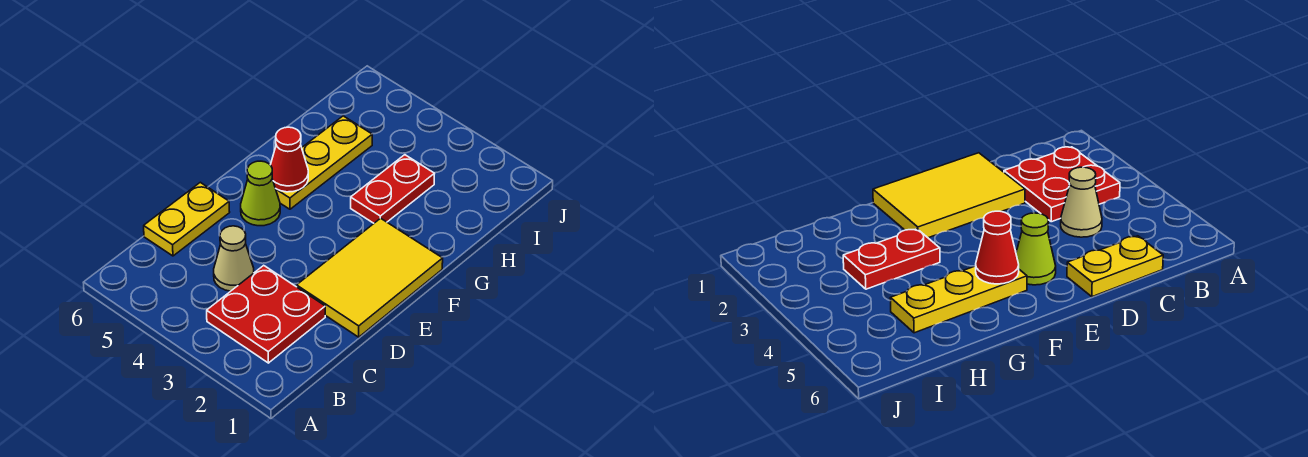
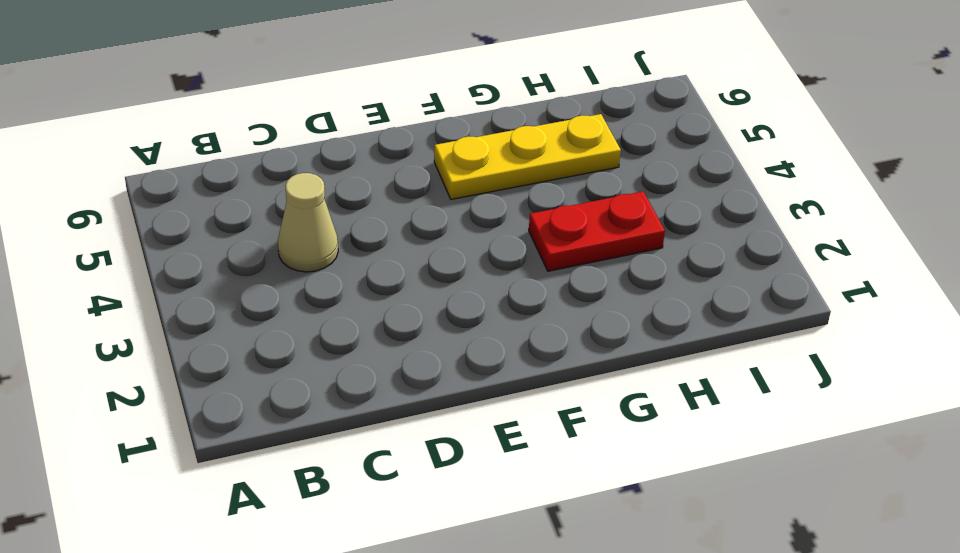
none -> red 2x2 plate [207,265,325,363]
none -> yellow 1x2 plate [144,182,230,256]

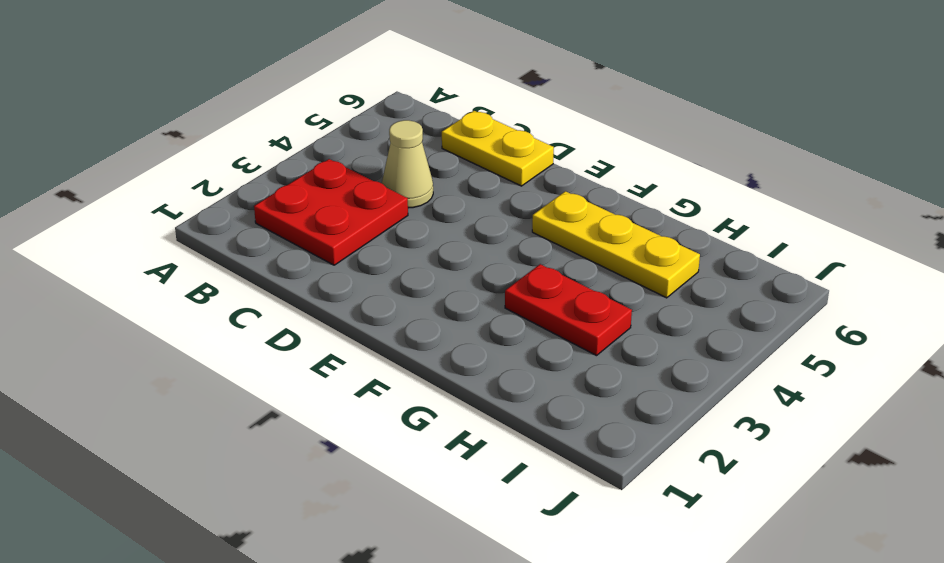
none -> yellow 2x3 tile [297,218,443,337]
none -> lime 1x1 cone [241,161,280,226]

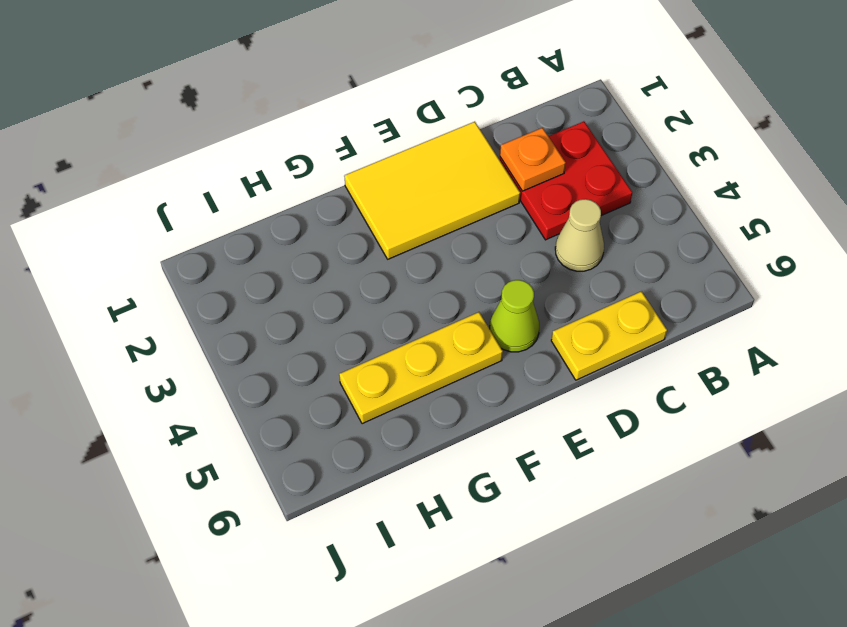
orange 1x1 plate [500,128,566,191] -> none
none -> red 1x2 plate [351,155,434,223]
none -> red 1x1 cone [270,127,308,192]

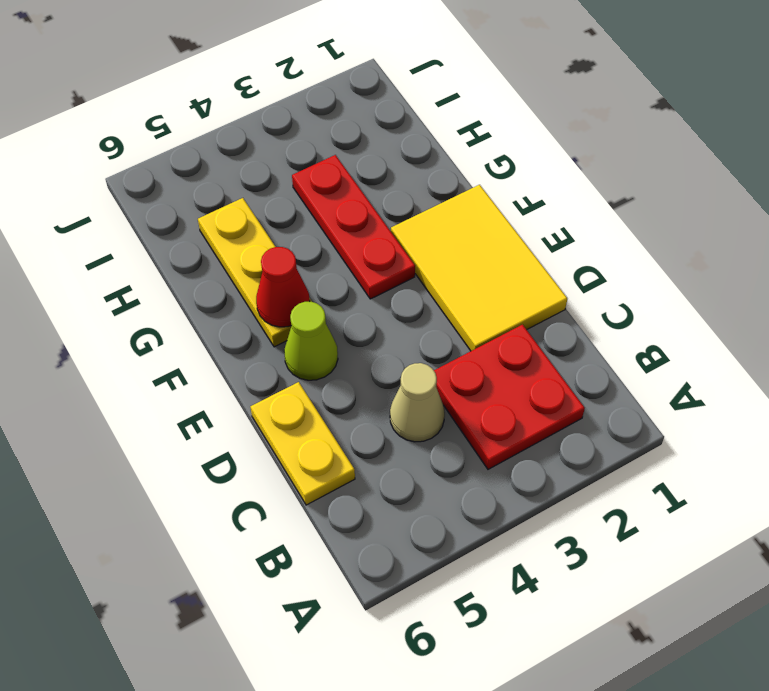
red 1x3 plate [292,155,415,299] -> red 1x2 plate [351,155,434,223]

